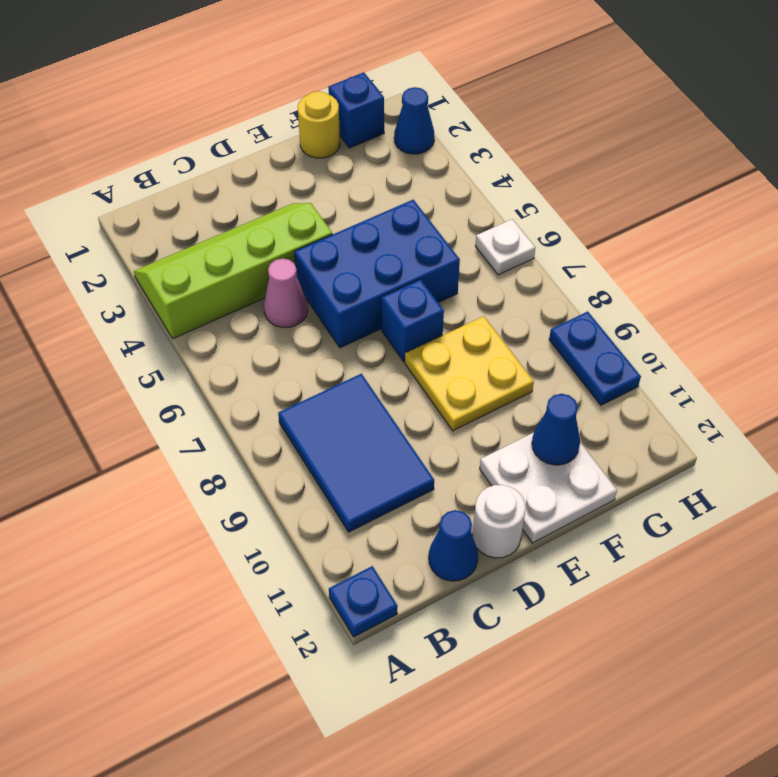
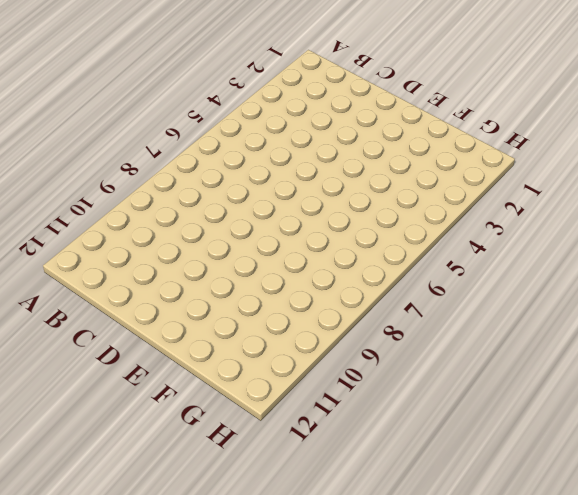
none -> lime 2x4 slope [134,203,332,339]
none -> blue 1x1 plate [329,566,398,637]
none -> blue 2x3 tile [278,374,434,532]

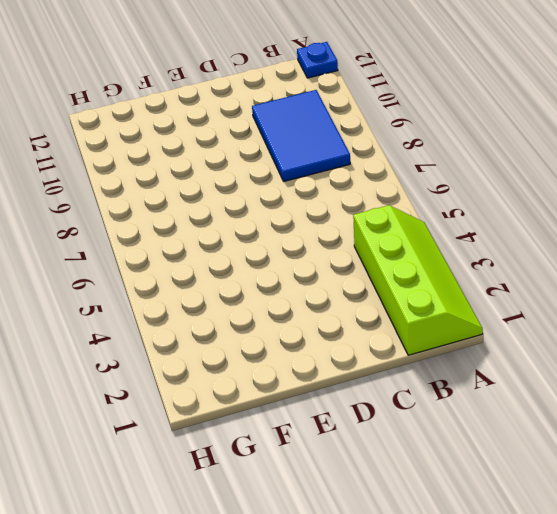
lime 2x4 slope [353,205,483,355] -> lime 2x4 slope turned to [134,203,332,339]
none -> pink 1x1 cone [264,258,308,327]
none -> blue 1x1 cone [429,510,478,581]
none -> blue 2x3 brick [294,200,460,348]

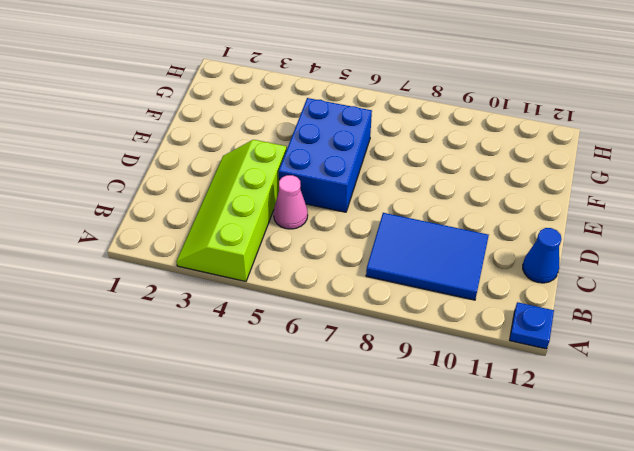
none -> white 1x1 round brick [472,485,526,558]
none -> blue 1x1 brick [381,279,444,362]
none -> yellow 2x2 plate [405,316,534,431]

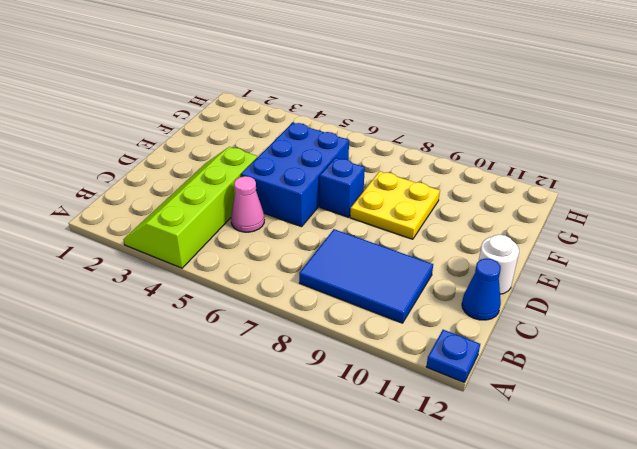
none -> white 2x2 plate [480,432,617,543]
none -> yellow 1x1 round brick [298,91,340,158]
none -> blue 1x1 brick [328,72,384,148]

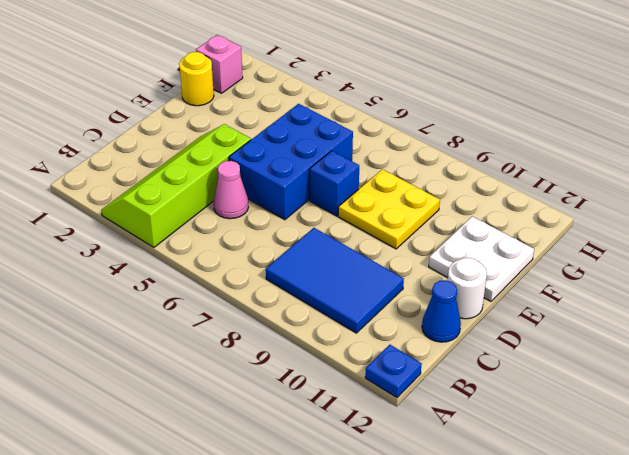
pink 1x1 brick [196,35,243,93] -> blue 1x1 brick [328,72,384,148]
none -> blue 1x1 cone [394,87,434,154]
none -> white 1x1 plate [475,219,535,275]
none -> blue 1x2 plate [549,311,641,405]

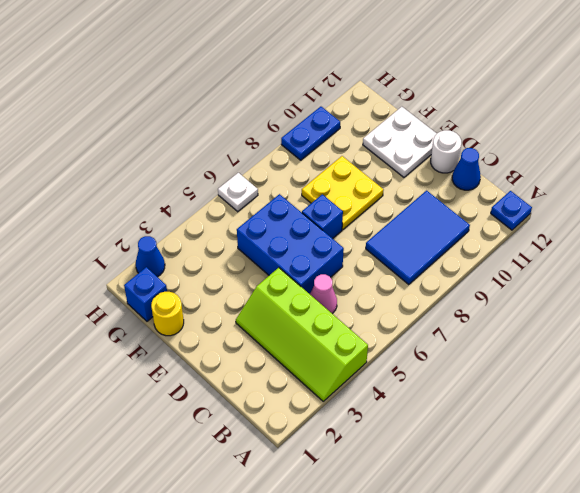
none -> blue 1x1 cone [532,394,580,465]

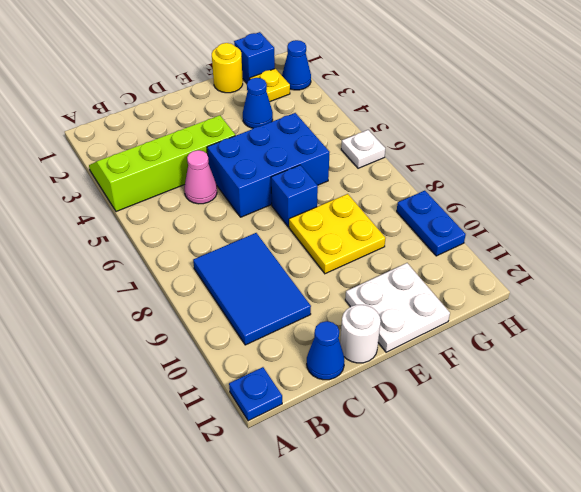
blue 1x1 cone [243,78,273,128] -> blue 1x1 cone moved to [532,394,580,465]
yellow 1x1 plate [250,69,290,102] -> none

